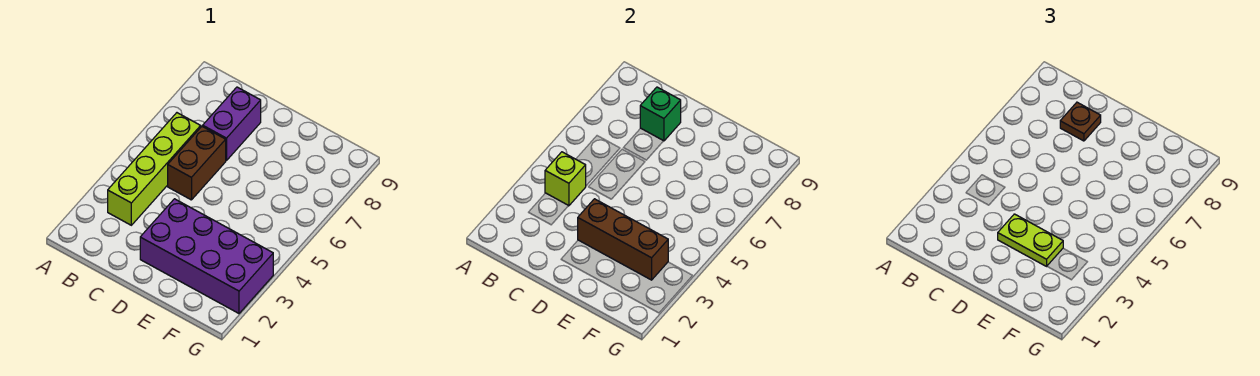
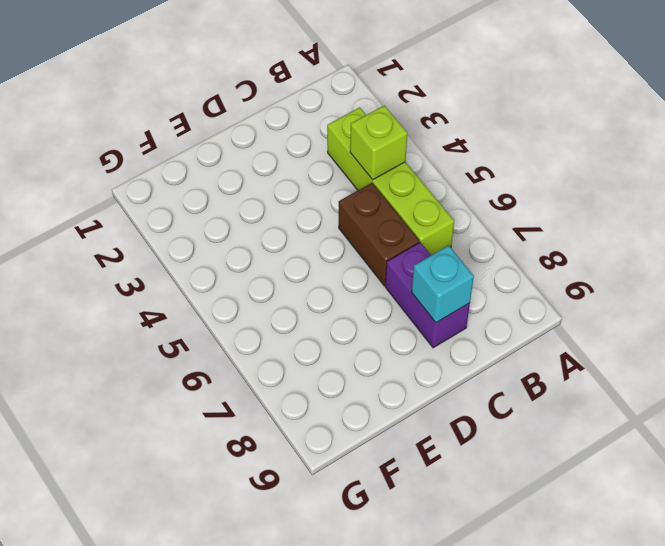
cyan 1x1 brick [412,246,474,323] -> green 1x1 brick [640,87,681,141]
none -> purple 2x4 brick [140,199,273,313]
none -> brown 1x3 brick [578,199,668,280]

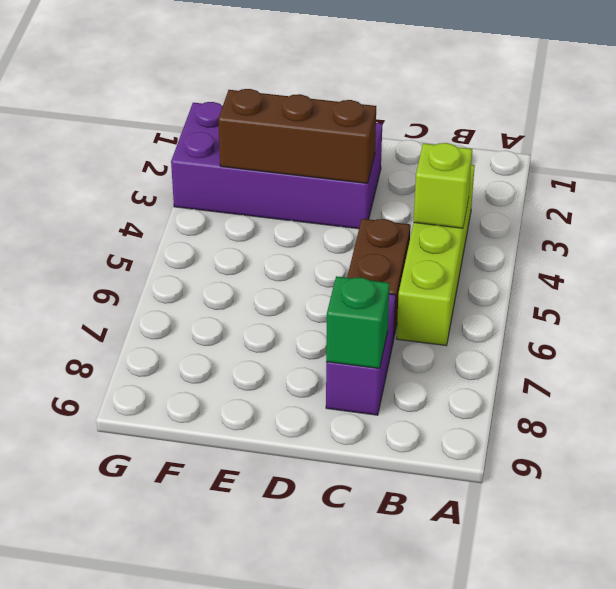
none -> brown 1x1 plate [1060,102,1101,141]
none -> lime 1x2 plate [998,214,1063,266]

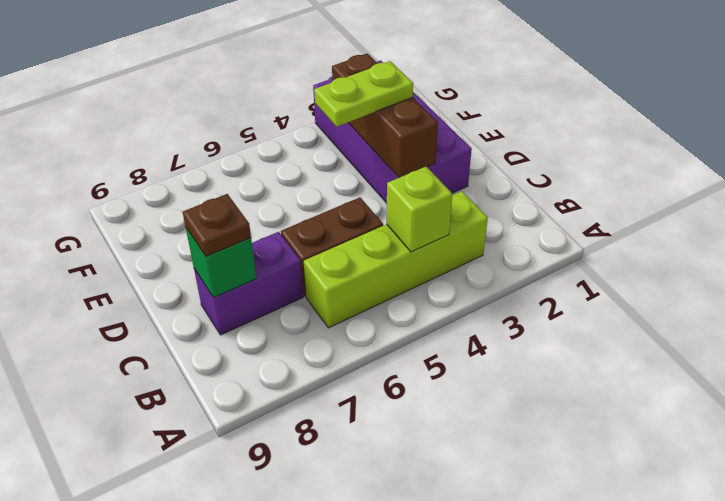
lime 1x2 plate [314,61,413,126] -> lime 1x2 plate turned to [998,214,1063,266]

